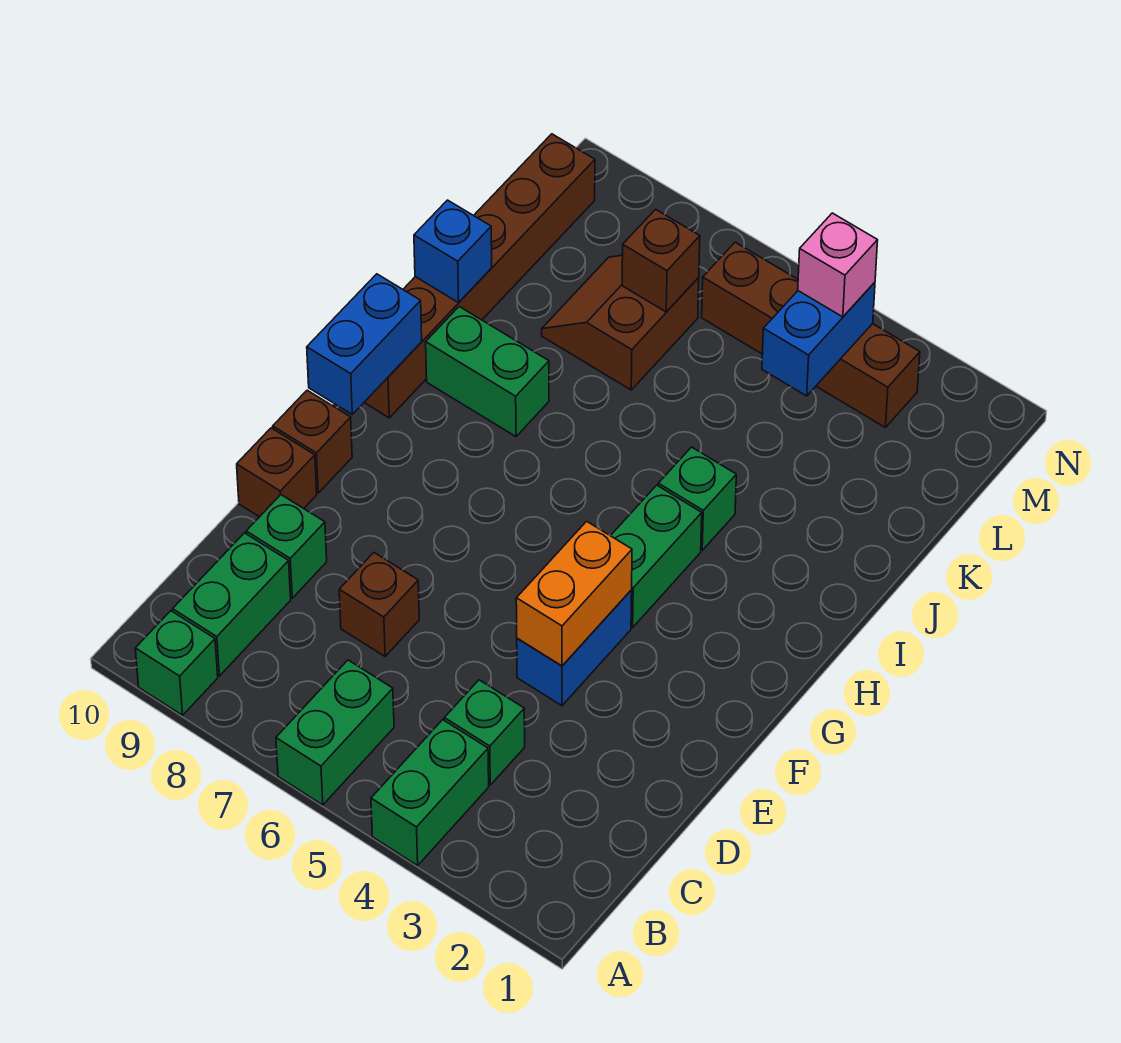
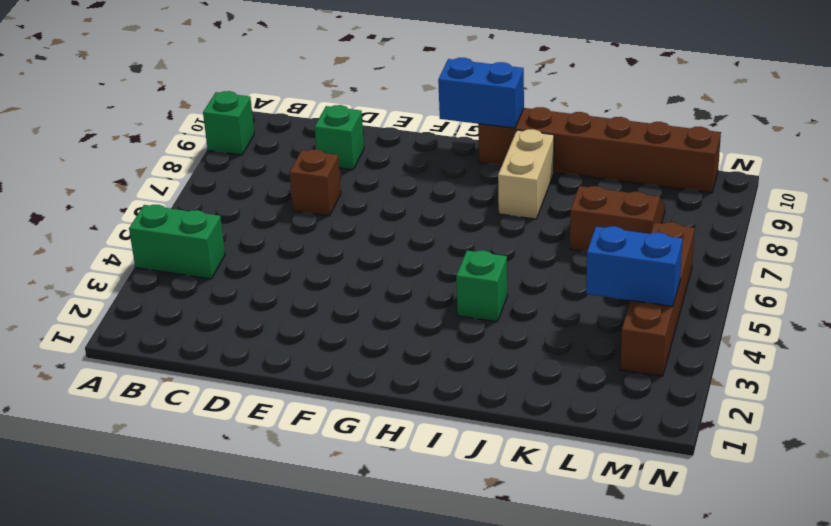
tan 1x2 brick [498,129,554,219] -> green 1x2 brick [426,307,549,437]
none -> green 1x2 brick [276,660,394,805]
none -> green 1x2 brick [173,533,291,676]
none -> green 1x1 brick [444,680,525,785]

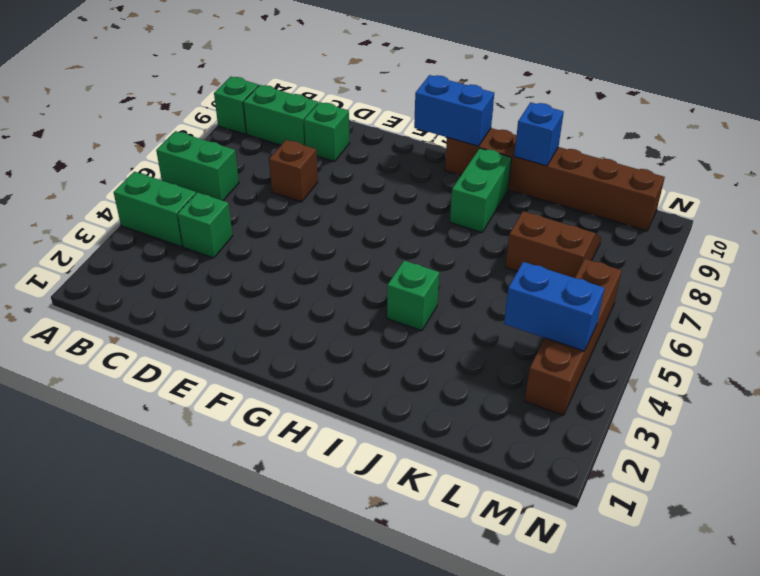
none -> blue 1x2 brick [517,590,632,706]
none -> brown 1x1 brick [237,428,317,517]
none -> brown 1x1 brick [273,390,352,493]

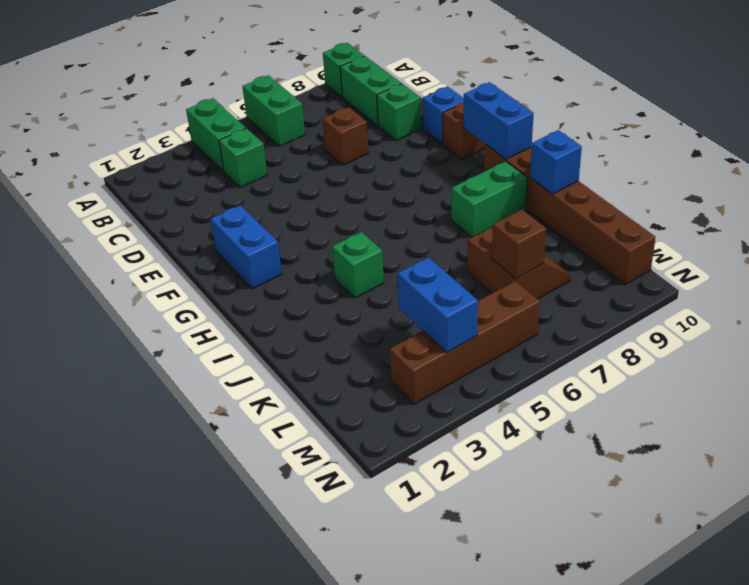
blue 1x1 brick [423,87,464,144] -> brown 1x1 brick [237,428,317,517]
blue 1x2 brick [211,205,282,289] -> blue 1x2 brick moved to [517,590,632,706]
none -> green 1x2 brick [610,485,702,627]
none -> orange 1x2 brick [516,521,632,666]
none -> pink 1x1 brick [798,213,878,317]

